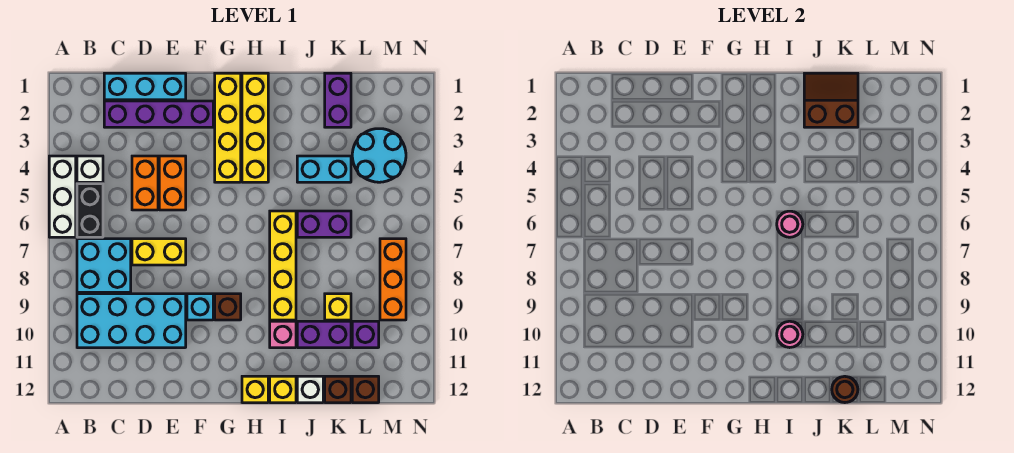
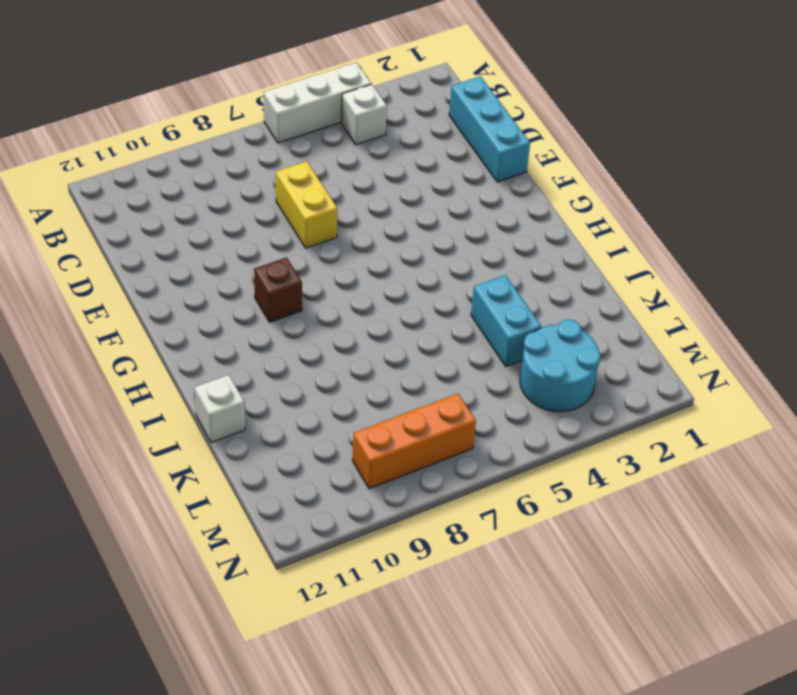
none -> black 1x2 brick [77,184,103,237]
none -> cyan 2x2 brick [77,239,131,292]
none -> cyan 2x4 brick [77,294,186,348]
none -> purple 1x4 brick [104,101,213,127]

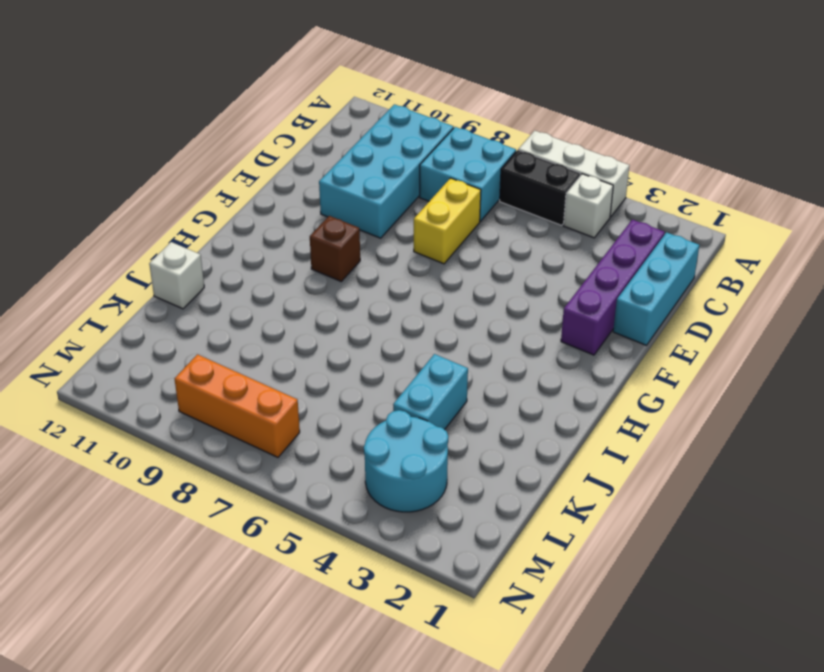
none -> orange 1x2 brick [132,156,158,210]
none -> orange 1x2 brick [159,156,186,210]
none -> cyan 1x1 brick [187,294,213,320]
none -> yellow 1x4 brick [215,73,241,182]

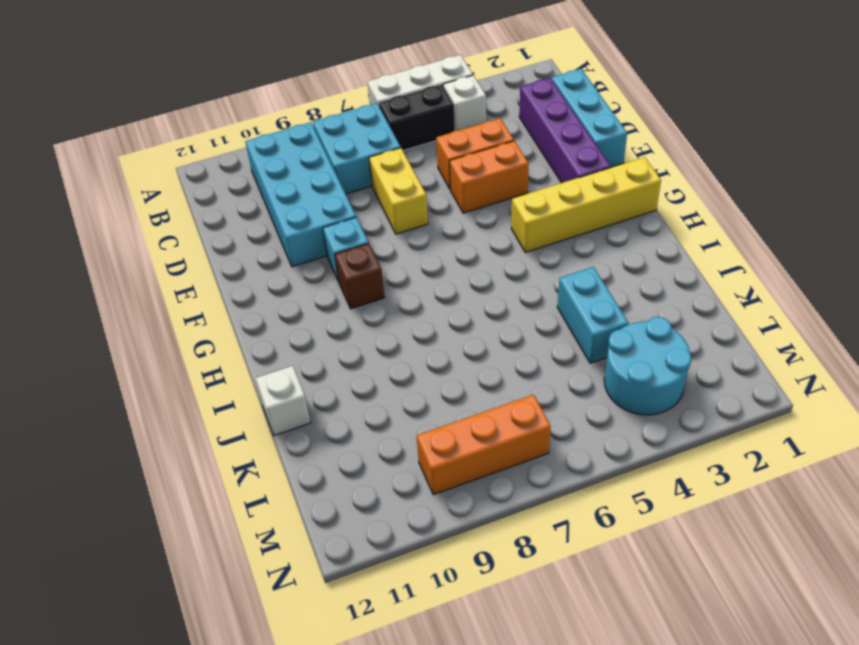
none -> yellow 1x4 brick [242,73,268,182]
none -> yellow 1x1 brick [242,376,268,403]
none -> yellow 1x4 brick [270,211,296,320]
none -> pink 1x1 brick [270,321,296,348]

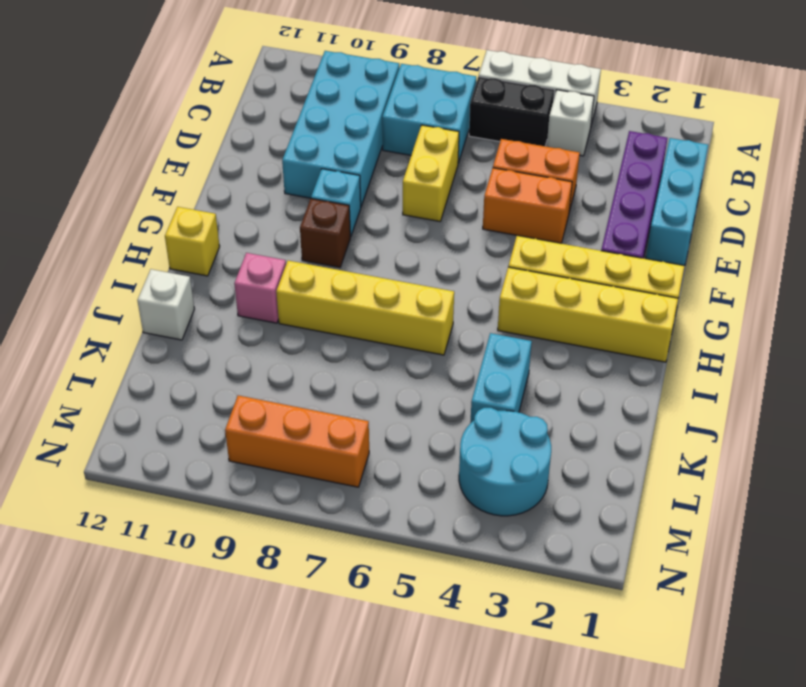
none -> yellow 1x1 brick [270,376,296,403]
none -> purple 1x2 brick [297,211,351,237]
none -> purple 1x2 brick [297,321,351,348]
none -> purple 1x2 brick [325,73,351,127]

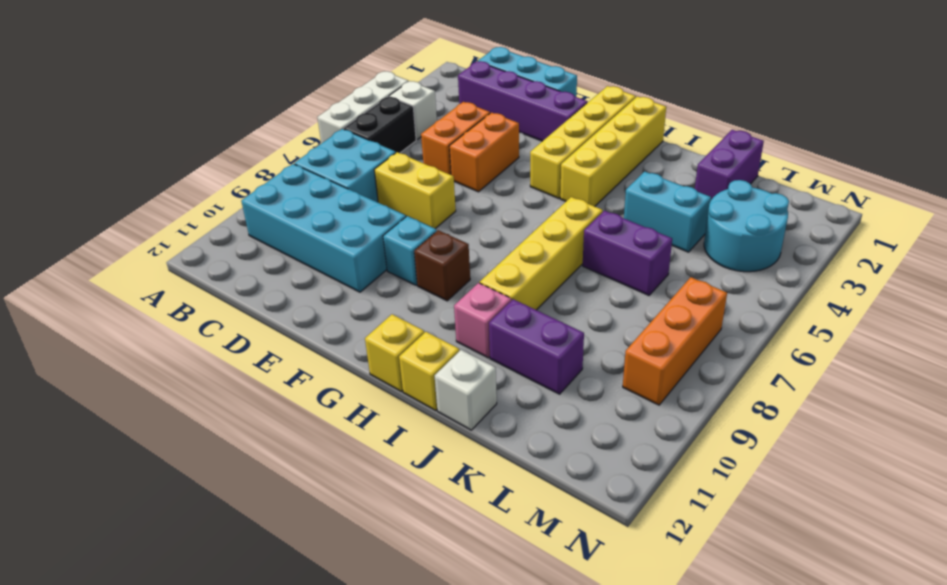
none -> yellow 1x1 brick [325,294,351,320]
none -> brown 1x1 brick [325,376,351,403]
none -> purple 1x1 brick [352,321,379,348]
none -> brown 1x1 brick [352,376,379,403]

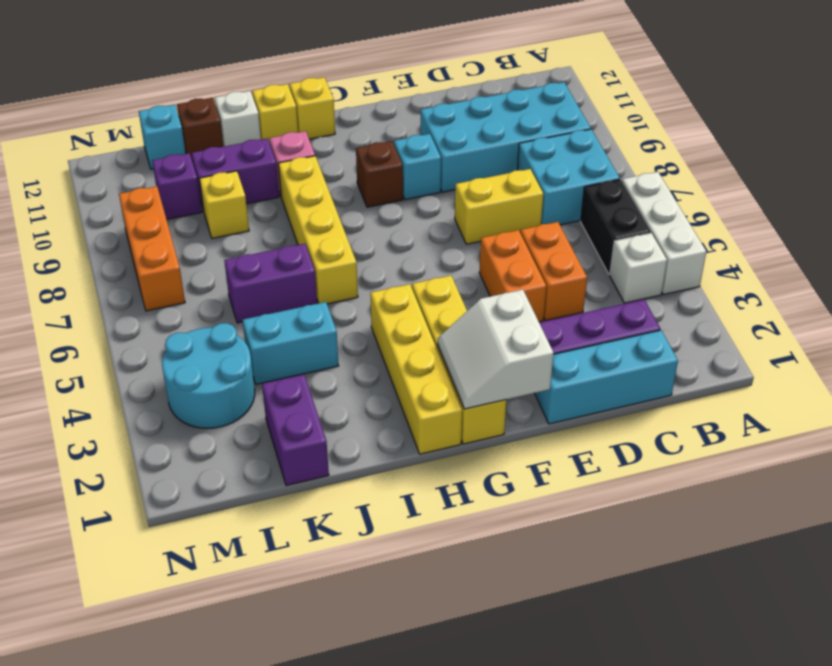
white 2x2 slope [438,290,554,409] -> none
cyan 1x1 brick [139,105,186,169] -> brown 1x1 brick [352,376,379,403]
none -> pink 1x1 round brick [777,211,803,237]
none -> pink 1x1 round brick [777,321,803,348]
none -> brown 2x2 slope [804,73,858,127]
none -> brown 1x1 round brick [832,376,858,403]

